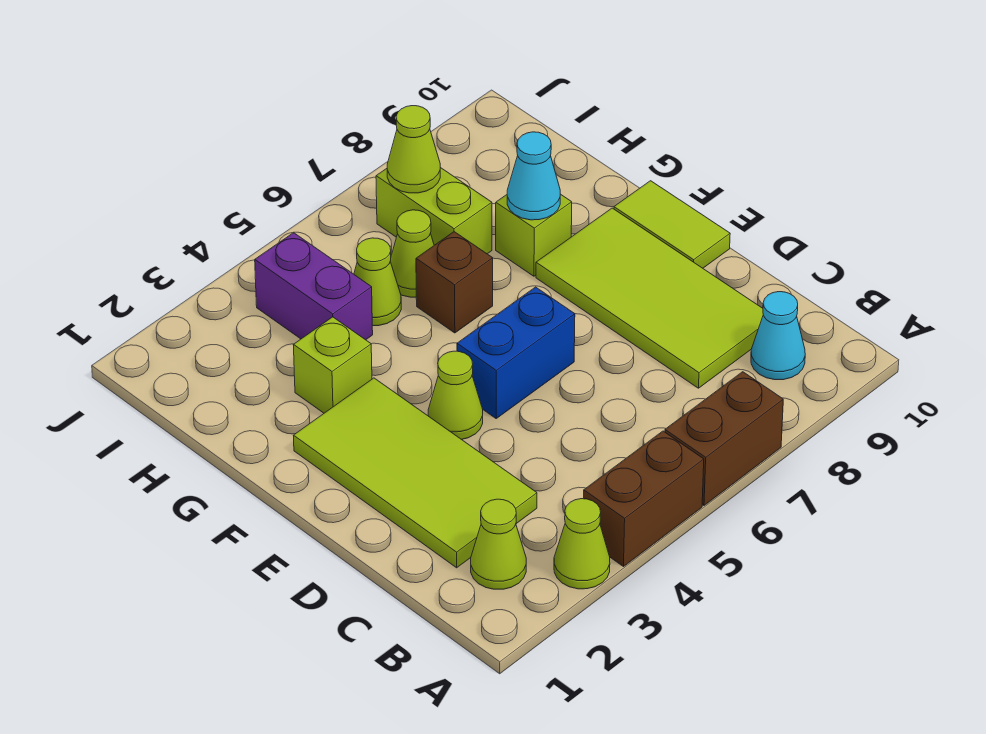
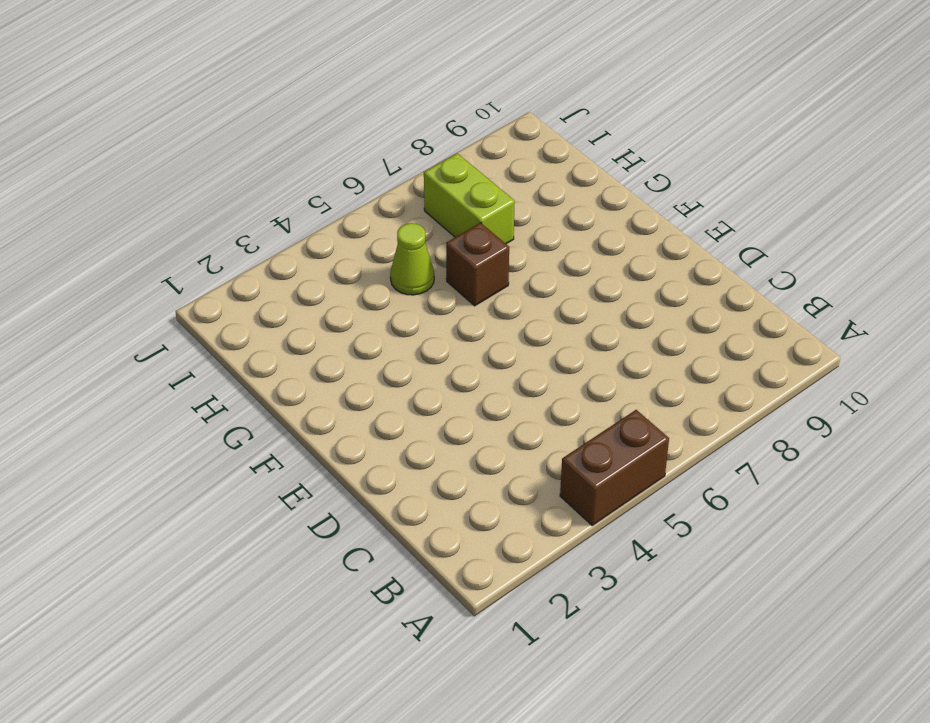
none -> lime 1x1 cone [554,499,610,589]
none -> brown 1x2 brick [665,372,783,505]
none -> lime 1x1 cone [471,499,526,589]

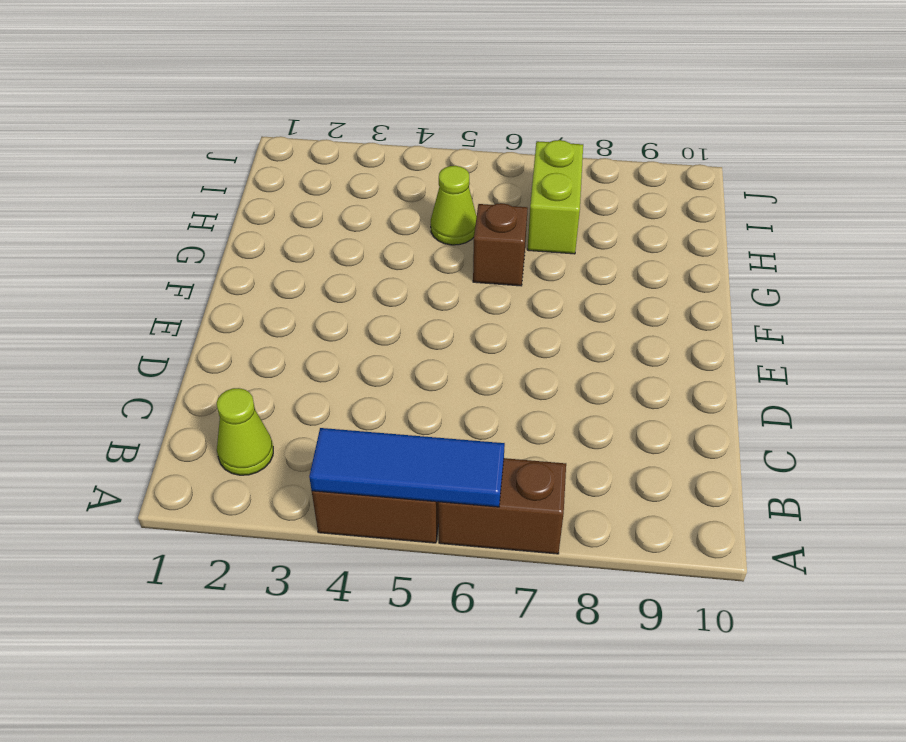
blue 1x3 tile [309,428,505,507] -> none
none -> lime 1x1 cone [554,499,610,589]
none -> cyan 1x1 cone [751,292,805,380]
none -> lime 2x4 tile [293,378,537,568]

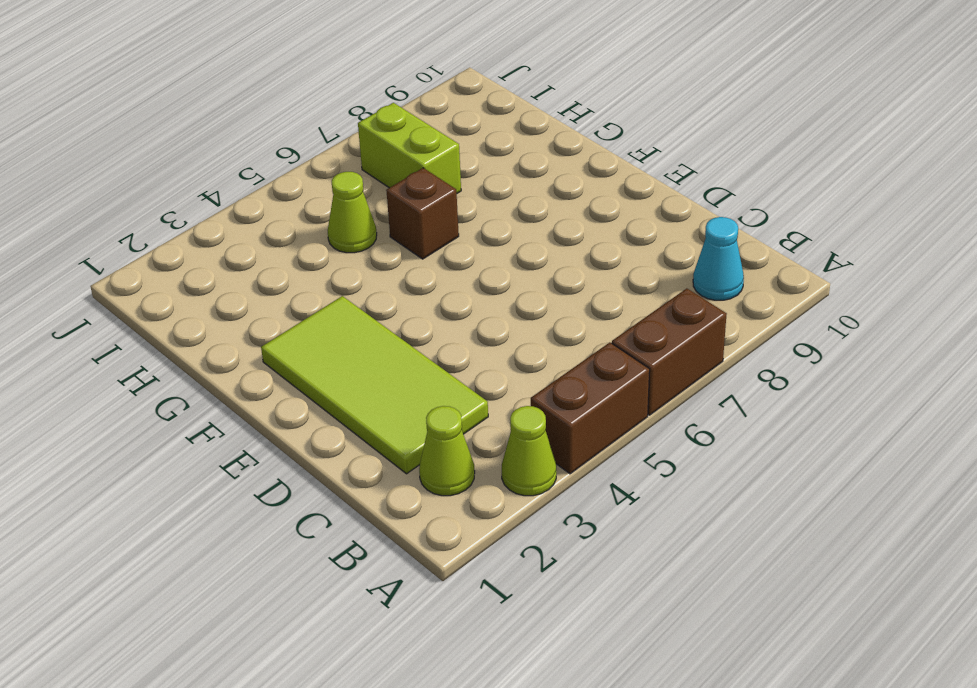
none -> lime 2x4 tile [536,208,763,388]
none -> lime 1x1 cone [428,351,483,440]
none -> blue 1x2 brick [457,287,575,418]

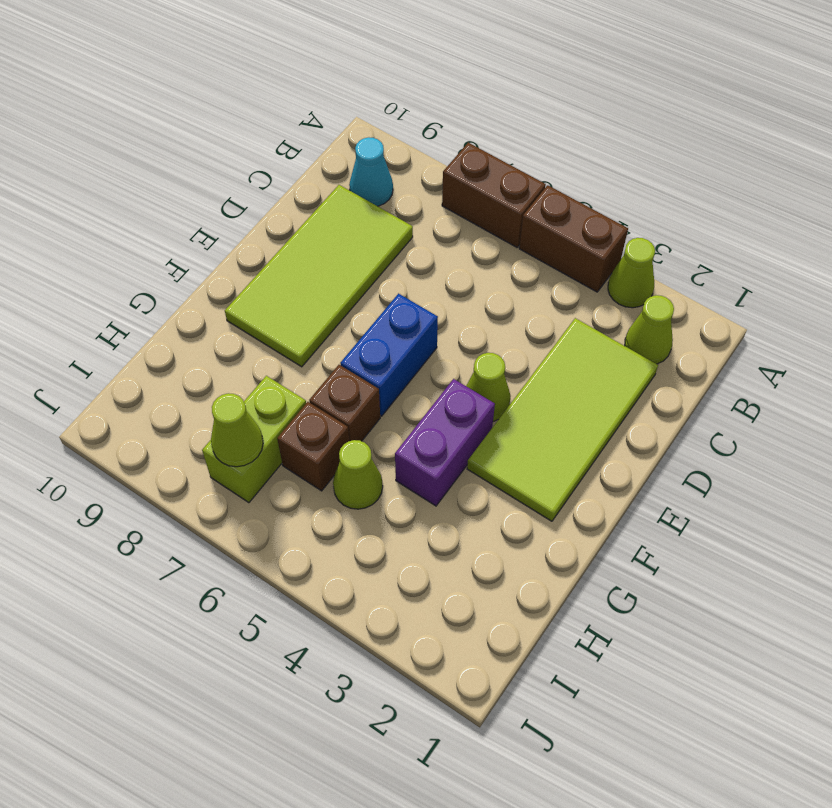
blue 1x2 brick [340,294,438,416] -> blue 1x2 brick turned to [457,287,575,418]
purple 1x2 brick [395,379,495,506] -> purple 1x2 brick moved to [255,233,373,340]
brown 1x1 brick [277,402,349,491] -> lime 1x1 cone [390,210,434,297]
none -> lime 1x2 tile [614,181,730,268]
none -> lime 1x1 brick [294,317,372,413]
none -> lime 1x1 brick [496,194,572,276]

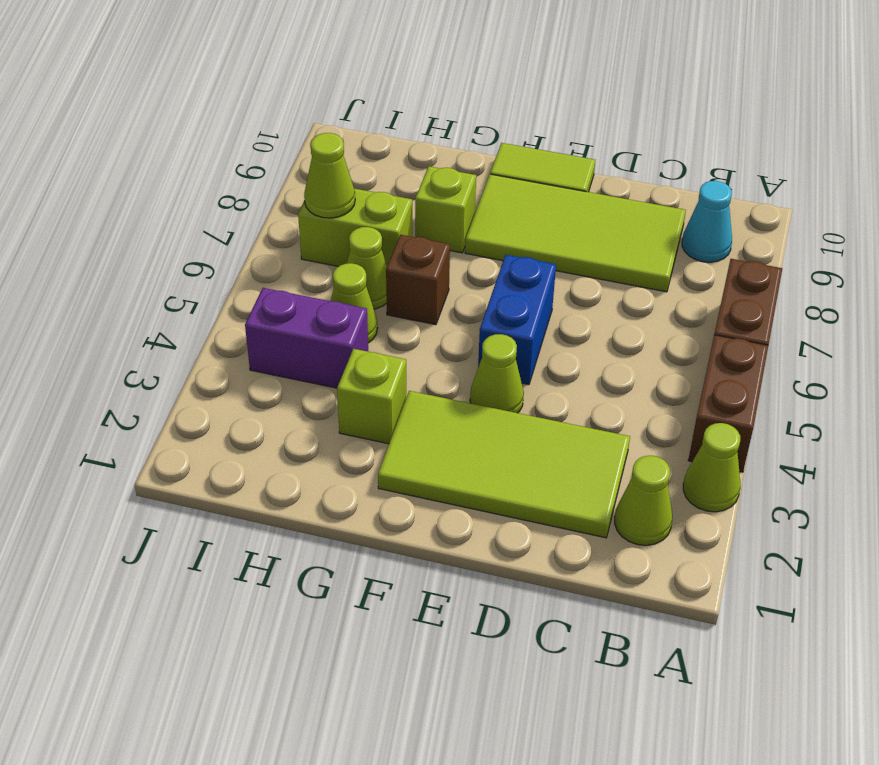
none -> cyan 1x1 cone [507,132,560,220]

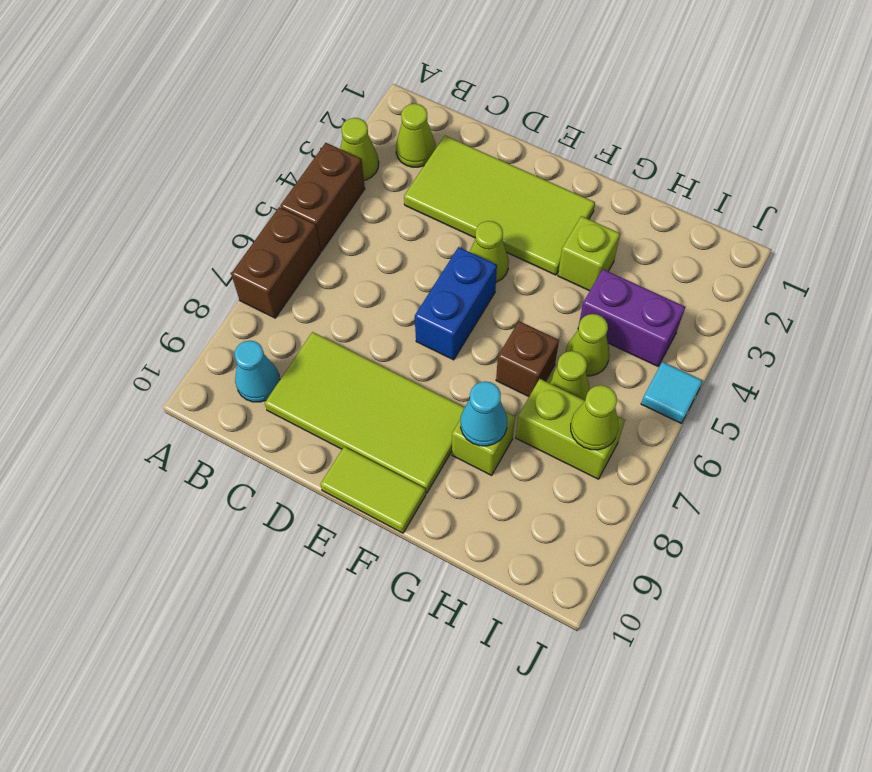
cyan 1x1 tile [641,362,703,424] -> none

